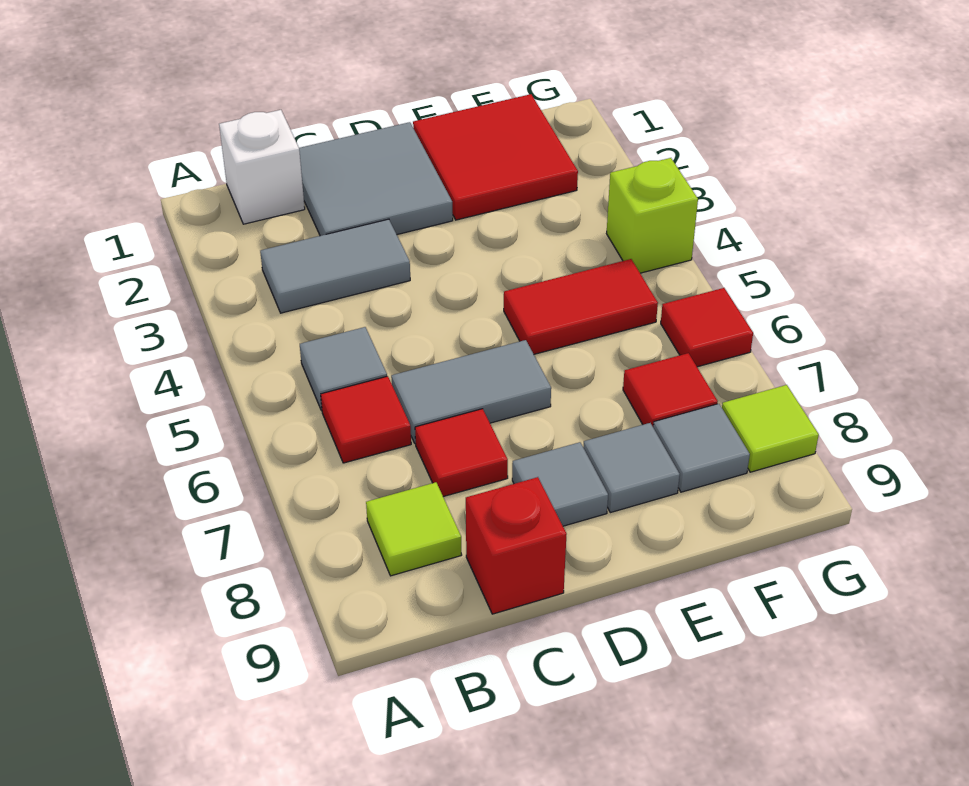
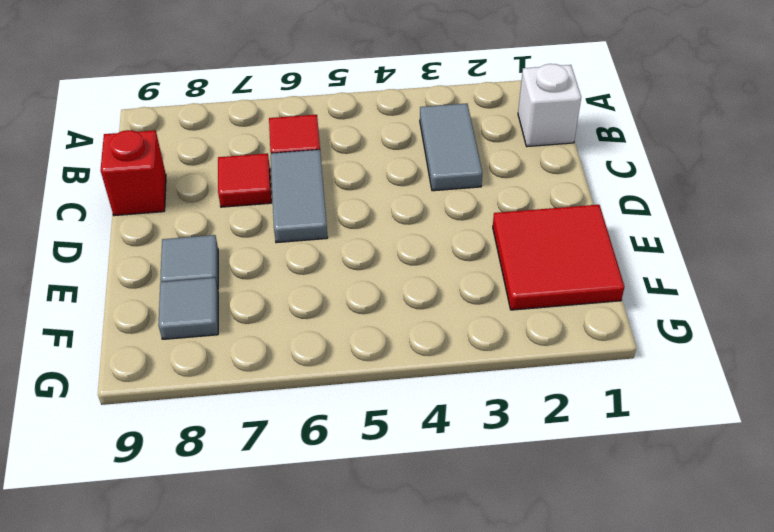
none -> grey 1x1 tile [300,327,387,411]
none -> lime 1x1 tile [366,482,462,576]
none -> grey 2x2 tile [299,122,453,236]

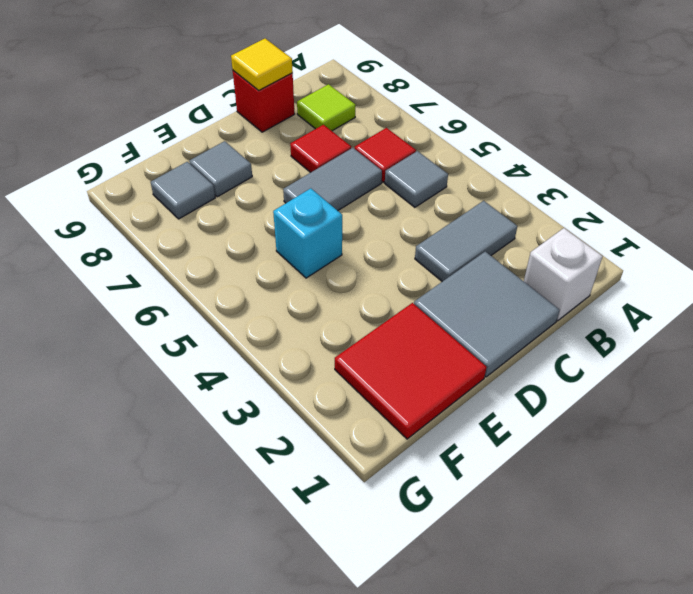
yellow 1x1 tile [231,39,293,91] -> none
cyan 1x1 brick [273,188,342,278] -> red 1x2 tile [504,259,658,354]
none -> grey 1x1 tile [512,442,608,526]
none -> red 1x1 tile [623,353,718,426]
none -> lime 1x1 brick [607,158,698,273]

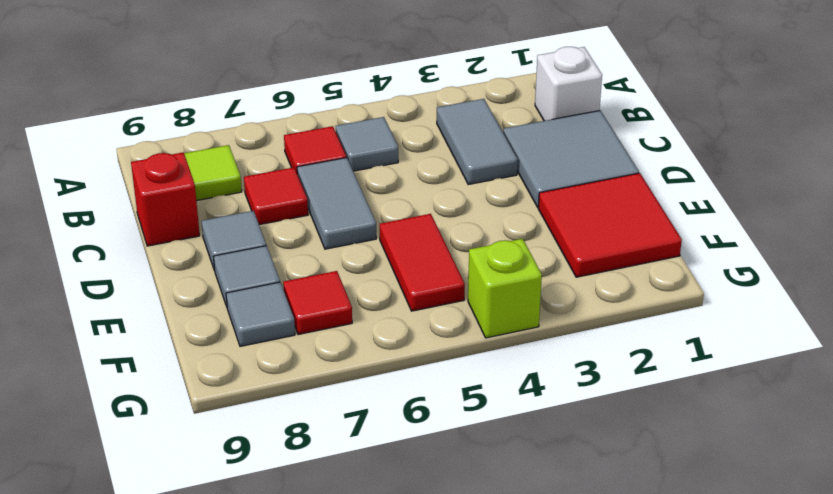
none -> red 1x1 tile [661,288,753,367]
none -> lime 1x1 tile [722,385,819,472]

